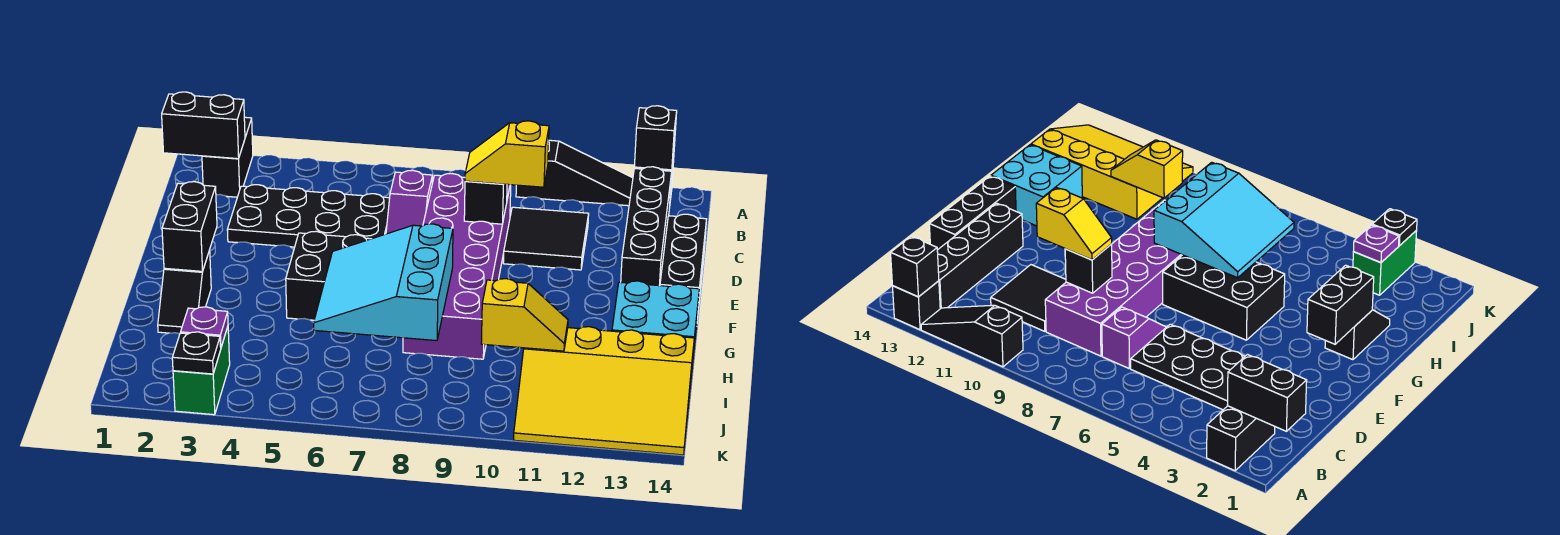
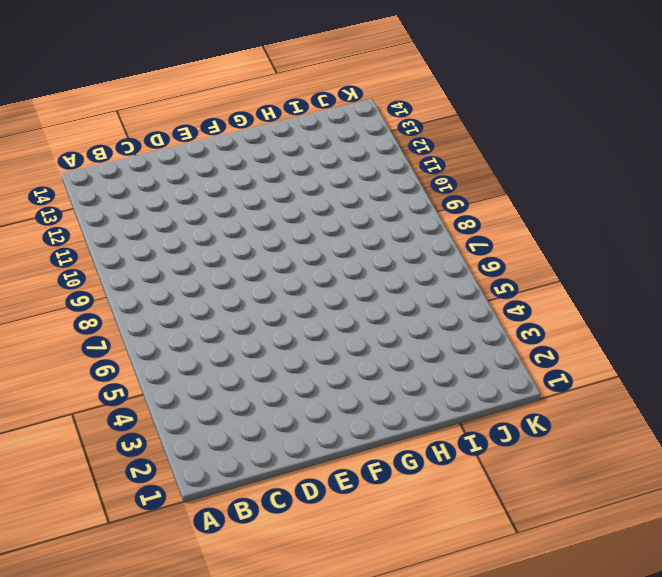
none -> black 1x2 brick [202,117,253,197]
none -> black 1x3 slope [516,140,633,206]
none -> black 1x1 brick [893,281,940,330]

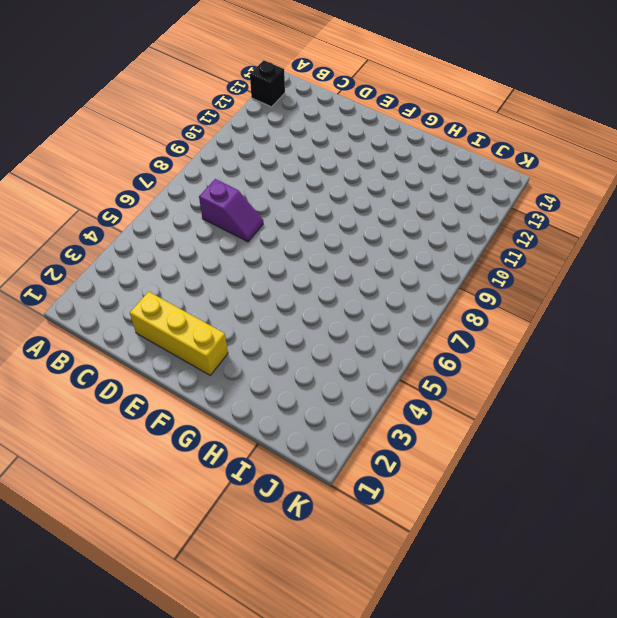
yellow 1x3 brick [130,292,228,375] -> none
none -> black 1x2 brick [202,117,253,197]
none -> black 1x3 slope [516,140,633,206]
none -> black 1x4 brick [621,167,672,286]

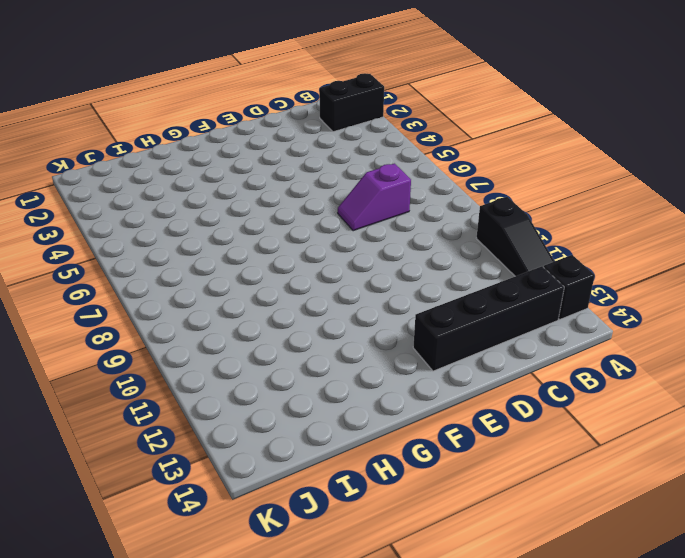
none -> black 2x4 plate [227,185,390,247]
none -> purple 2x6 brick [403,174,511,359]
none -> black 2x2 tile [503,207,589,270]

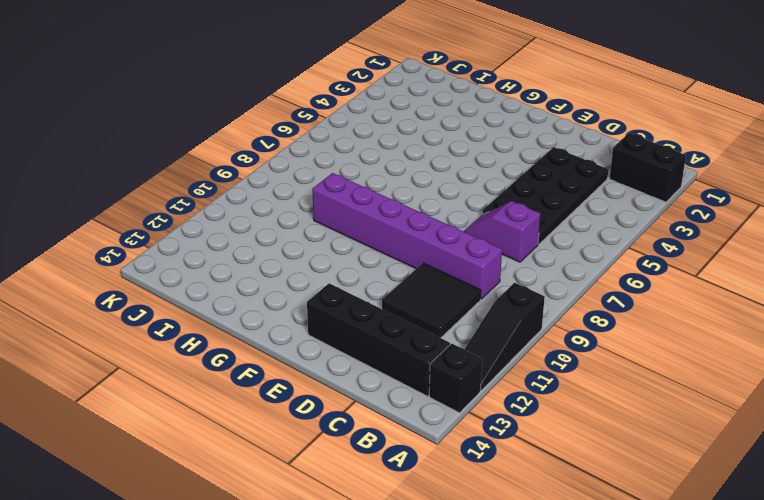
purple 1x6 brick [312,173,502,299] -> purple 2x6 brick [403,174,511,359]
none -> black 1x3 brick [660,214,706,320]
none -> black 2x3 brick [286,231,369,320]
none -> black 1x2 slope [158,251,211,334]

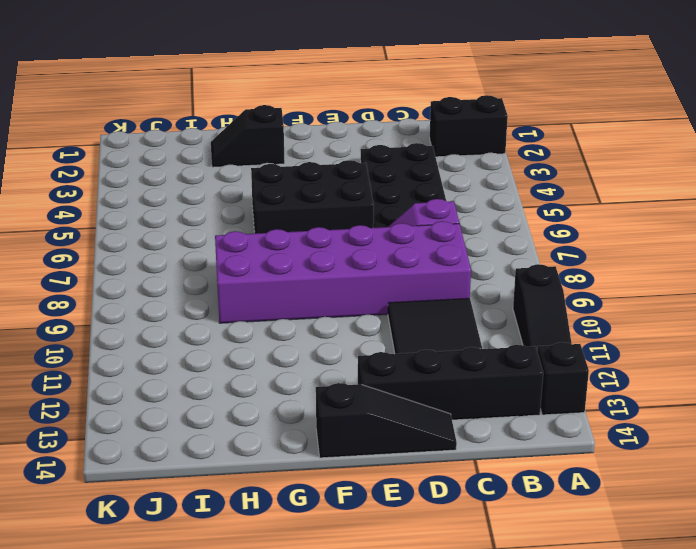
black 1x3 slope [316,383,457,458] -> black 1x3 brick [660,214,706,320]
black 2x3 brick [251,160,374,234] -> black 2x3 brick turned to [286,231,369,320]
none -> cyan 2x2 brick [612,281,699,369]
none -> yellow 3x4 slope [514,327,694,455]
none -> green 1x2 brick [173,327,230,415]

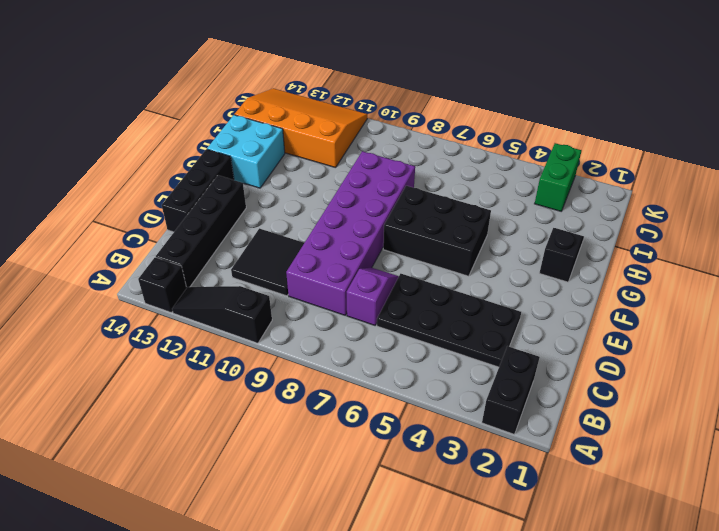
orange 3x4 slope [235,88,367,168] -> yellow 3x4 slope [514,327,694,455]
none -> black 1x1 brick [634,106,677,170]
none -> black 1x2 brick [162,92,245,159]
none -> black 1x1 brick [464,181,507,224]

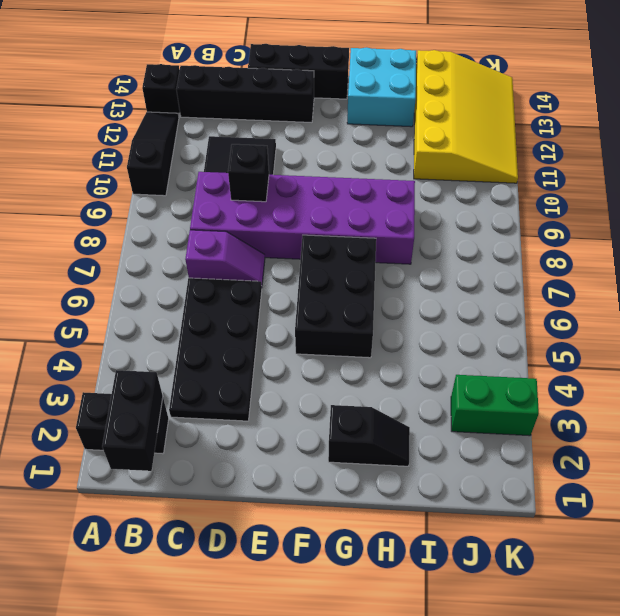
none -> black 1x1 brick [634,106,677,170]
none -> black 1x2 brick [162,182,217,271]
none -> cyan 3x3 slope [314,224,453,341]

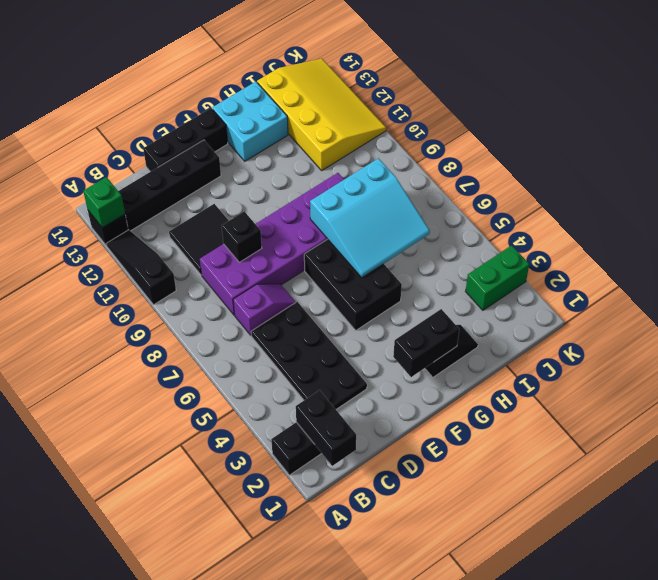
green 1x1 brick [83,177,125,228] -> black 1x1 brick [634,106,677,170]
none -> yellow 1x2 slope [481,279,568,351]
none -> purple 1x1 plate [181,307,228,347]
none -> black 1x1 plate [172,332,221,374]

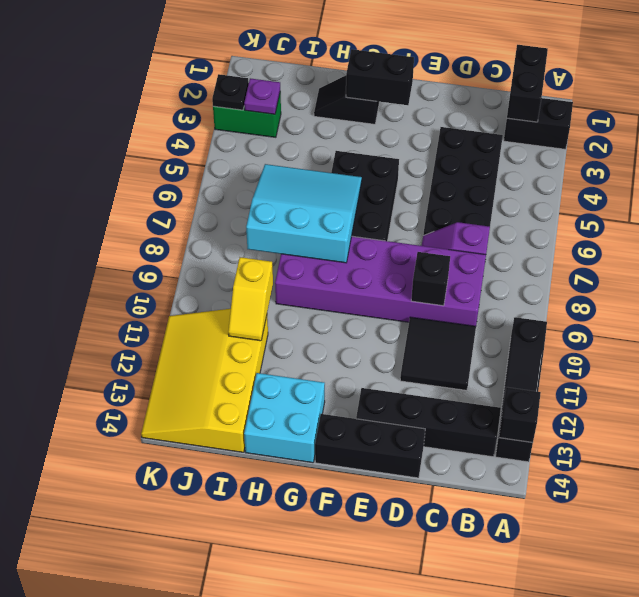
none -> yellow 1x2 slope [465,121,549,187]

